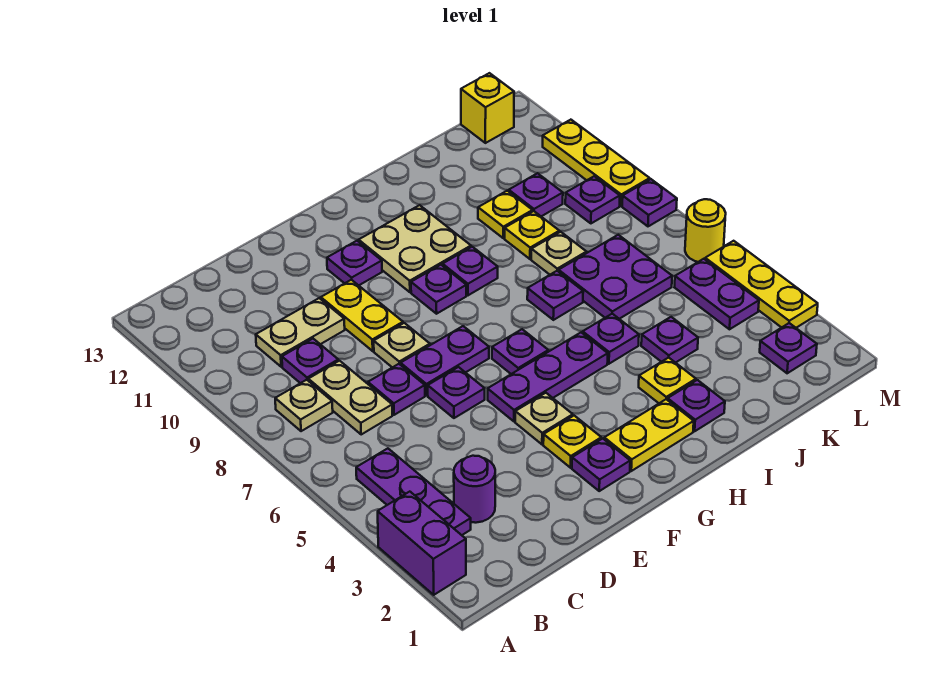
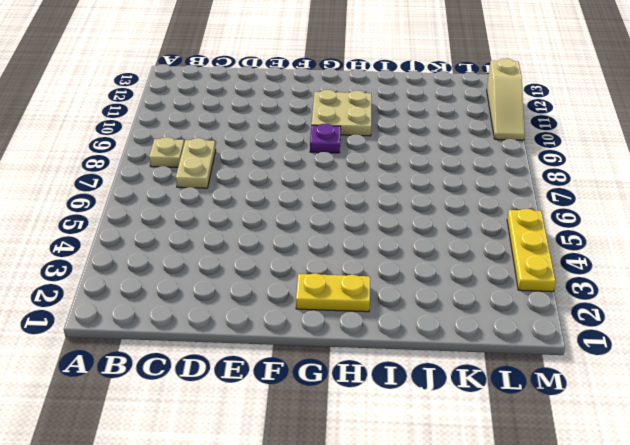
tan 1x3 slope [487,58,525,140] -> yellow 1x3 plate [543,120,650,206]
none -> purple 1x2 brick [378,492,466,595]
none -> purple 1x3 plate [356,448,471,535]
none -> purple 1x1 round brick [454,456,495,523]
none -> purple 1x1 plate [282,339,338,383]

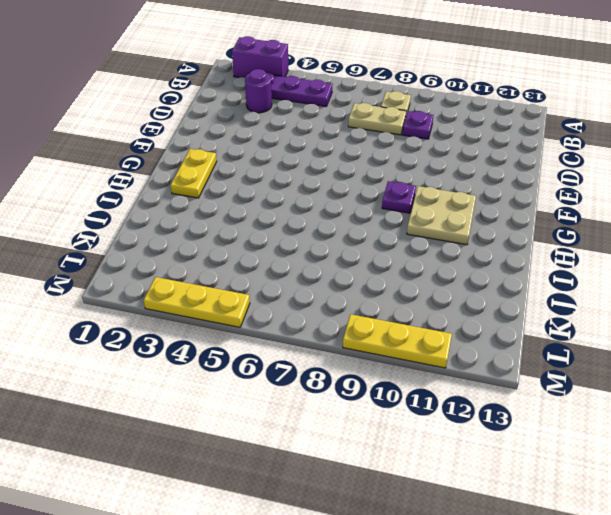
none -> tan 1x2 plate [256,298,345,367]
none -> purple 1x1 plate [368,364,425,415]
none -> purple 1x1 plate [428,367,485,418]
none -> purple 1x2 plate [401,326,489,396]

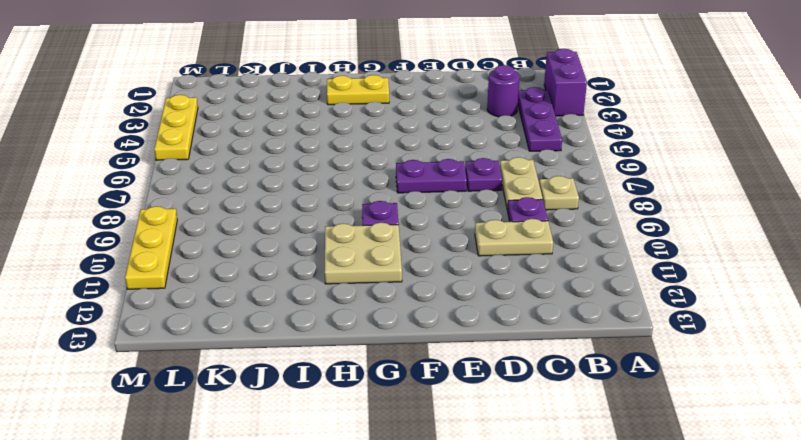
none -> purple 1x1 plate [428,367,485,418]
none -> tan 1x1 plate [374,323,430,367]
none -> yellow 1x2 plate [321,280,403,351]
none -> purple 1x1 plate [572,439,630,491]

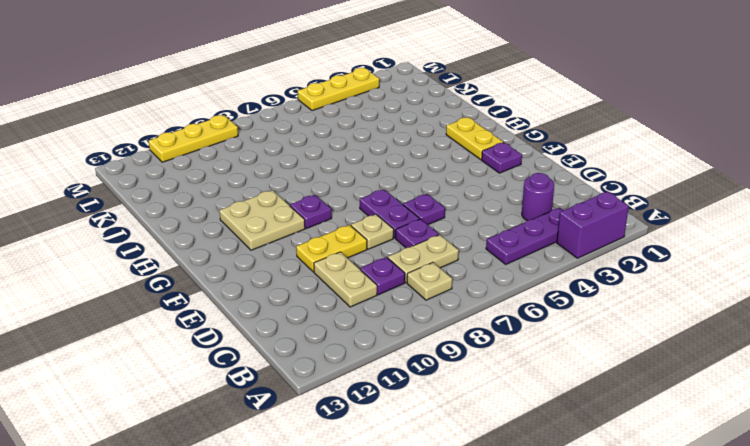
none -> yellow 1x1 plate [543,416,601,468]
none -> tan 1x1 plate [515,393,573,444]
none -> purple 1x3 plate [488,332,608,421]
none -> purple 1x1 plate [327,241,382,285]

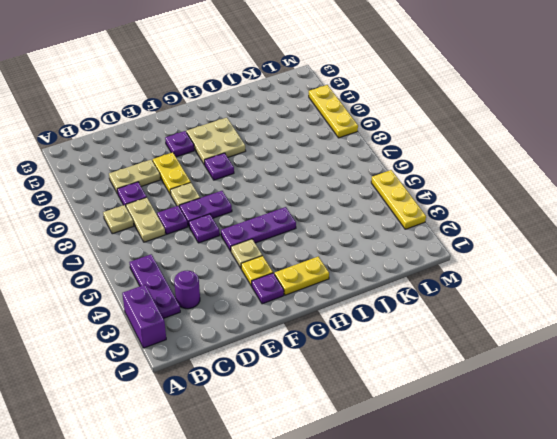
none -> purple 1x1 plate [492,329,548,374]
none -> purple 1x1 plate [443,247,498,295]
none -> purple 1x1 plate [668,380,725,431]
none -> yellow 1x1 plate [639,358,696,403]

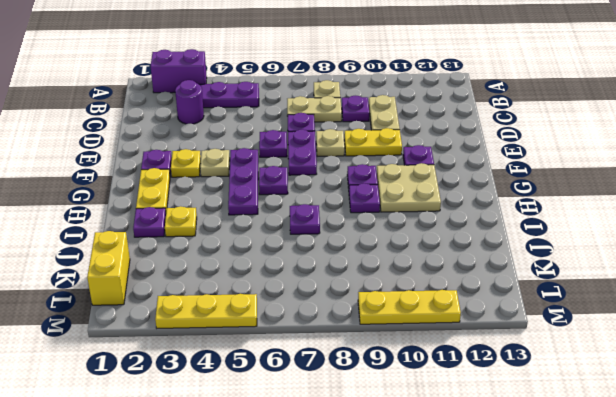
yellow 1x2 brick [87,231,130,305] -> none
none -> purple 1x1 plate [583,314,639,364]
none -> purple 1x1 plate [641,317,698,363]
none -> purple 2x2 plate [559,235,672,319]
none -> tan 1x1 plate [531,232,587,275]

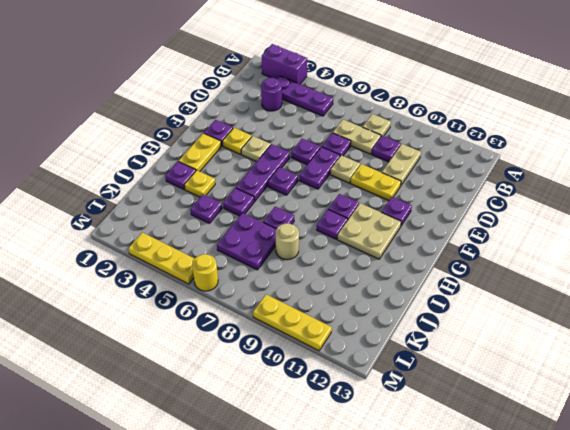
tan 1x1 round brick [276,223,299,260] -> tan 1x1 plate [531,232,587,275]
none -> yellow 1x1 plate [505,211,559,259]
none -> yellow 1x1 plate [478,191,533,238]
none -> purple 1x1 plate [509,173,563,216]
none -> purple 1x1 plate [760,323,817,373]

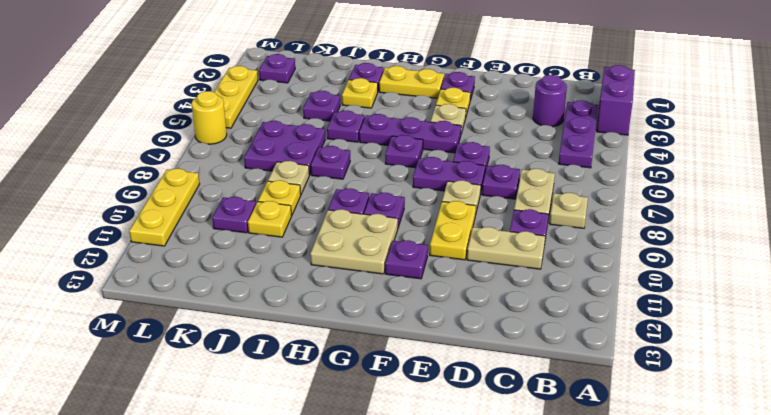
none -> purple 1x2 plate [674,259,759,329]
none -> purple 1x1 plate [565,176,620,223]
none -> yellow 1x1 brick [461,73,514,143]
none -> purple 1x1 plate [622,179,677,226]

